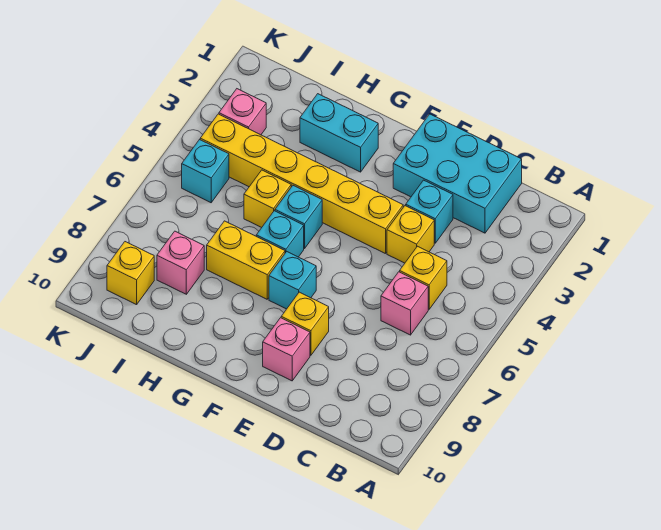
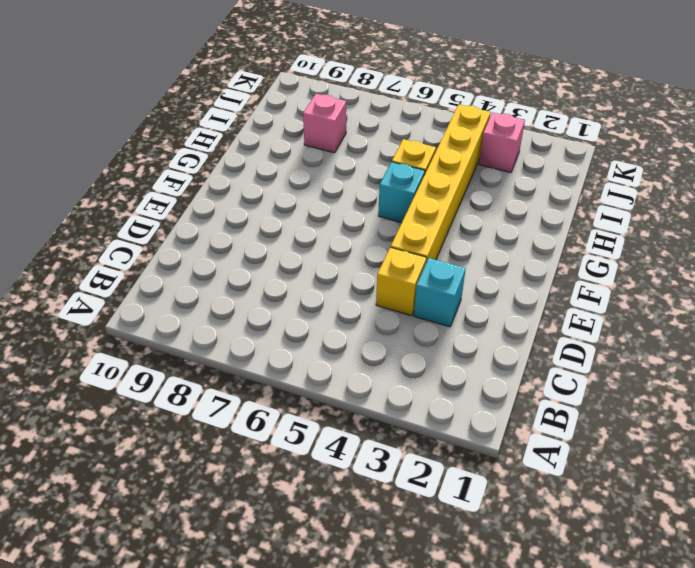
none -> cyan 2x3 brick [393,114,522,233]
none -> yellow 1x1 brick [400,246,447,309]
none -> pink 1x1 brick [381,272,428,335]

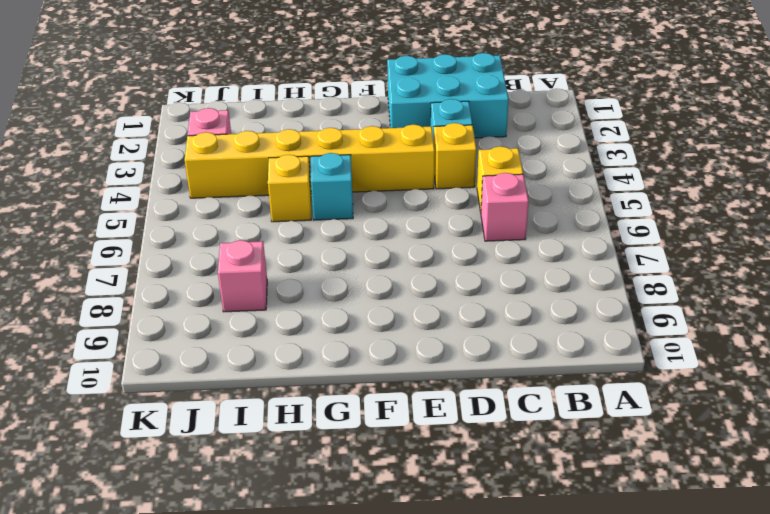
none -> yellow 1x1 brick [281,292,329,355]
none -> pink 1x1 brick [263,318,310,381]
none -> cyan 1x1 brick [269,252,316,309]

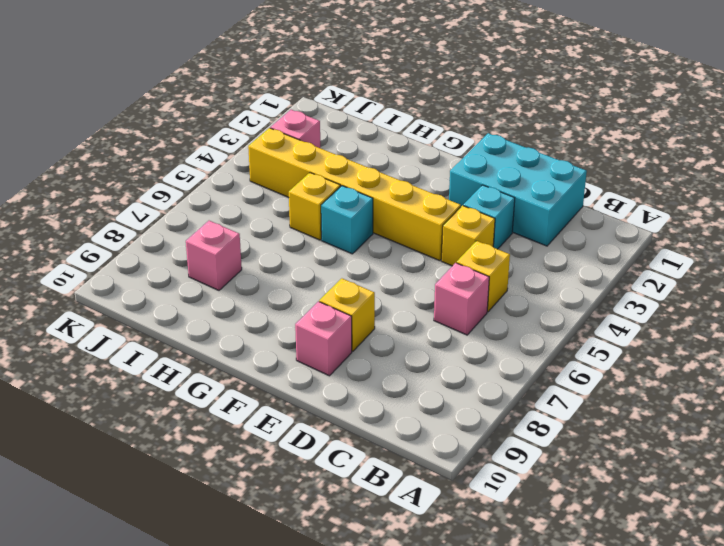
none -> cyan 1x1 brick [269,252,316,309]
none -> cyan 1x2 brick [300,94,378,172]
none -> cyan 1x1 brick [256,211,304,257]

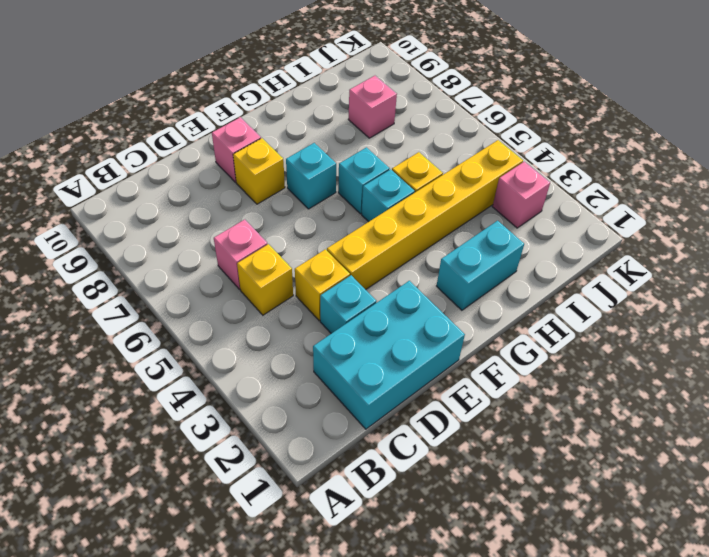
none -> yellow 1x2 brick [207,221,285,299]
none -> cyan 1x1 brick [182,140,229,203]
none -> yellow 1x1 brick [107,242,154,305]

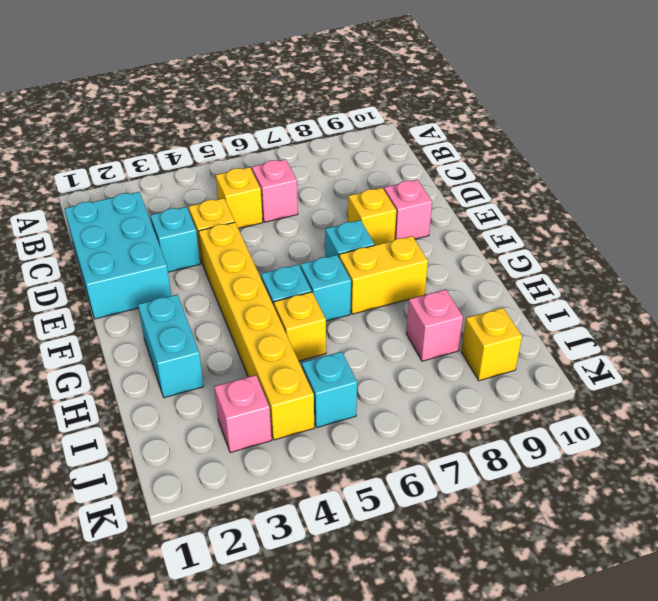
yellow 1x2 brick [339,236,428,314] -> yellow 1x2 brick turned to [207,221,285,299]

